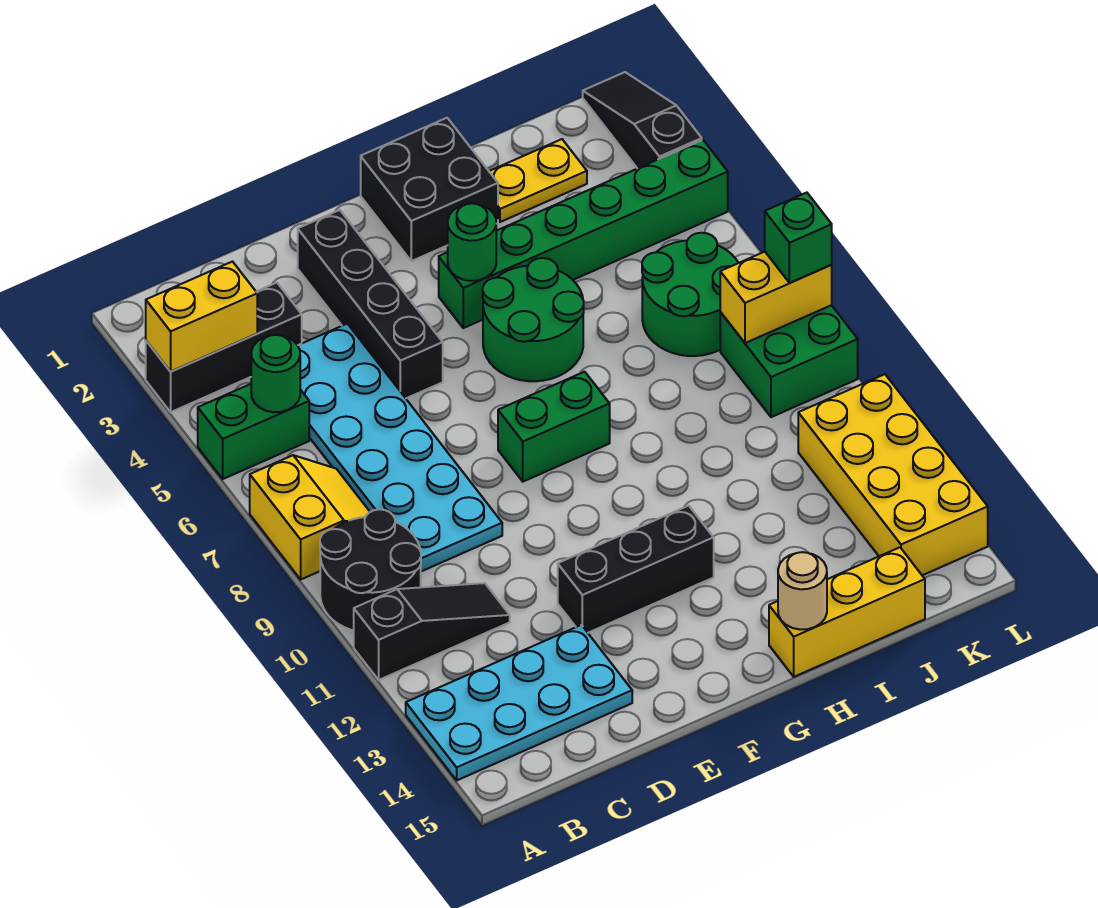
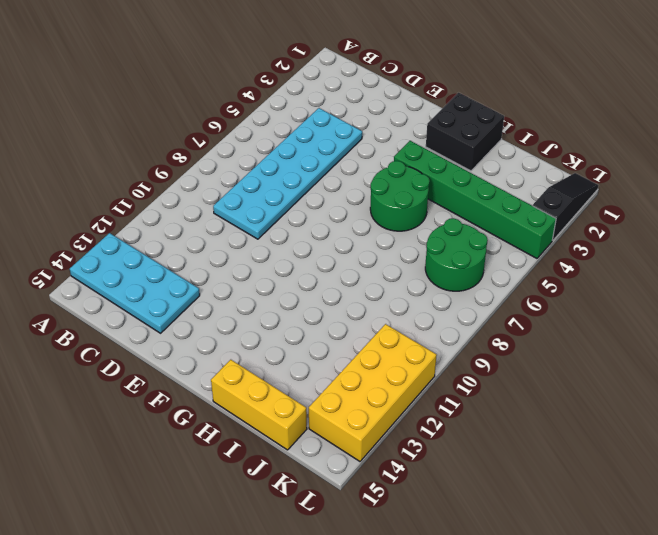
none -> black 1x3 brick [146,283,302,412]
none -> green 1x2 brick [198,384,309,479]
none -> yellow 2x2 slope [250,455,370,579]

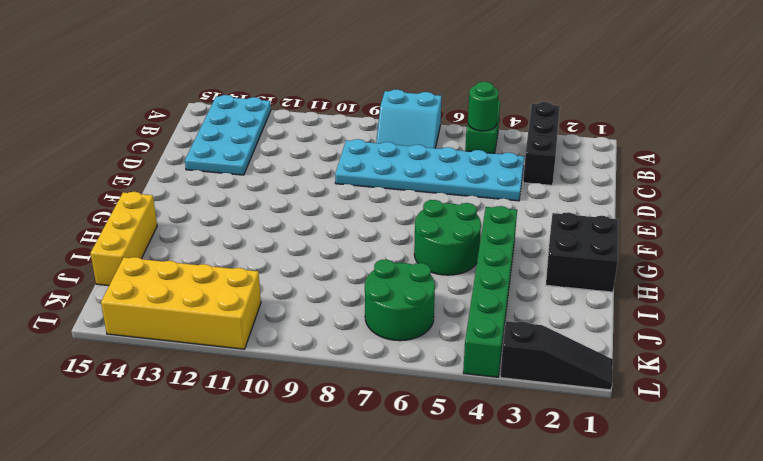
cyan 2x2 slope [376,90,442,148] -> yellow 2x2 slope [250,455,370,579]
none -> black 2x2 round brick [320,509,421,630]
none -> black 1x3 slope [354,583,510,680]
none -> black 1x4 brick [298,210,443,398]

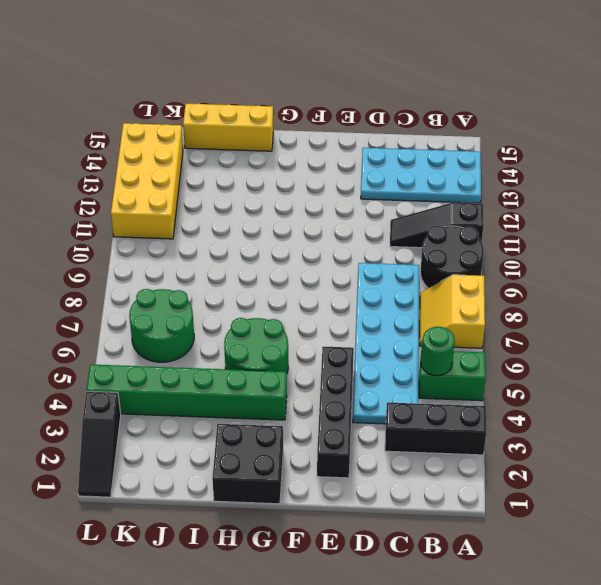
none -> black 1x3 brick [558,506,714,633]
none -> green 1x2 brick [498,372,610,482]
none -> yellow 1x2 plate [489,139,587,222]

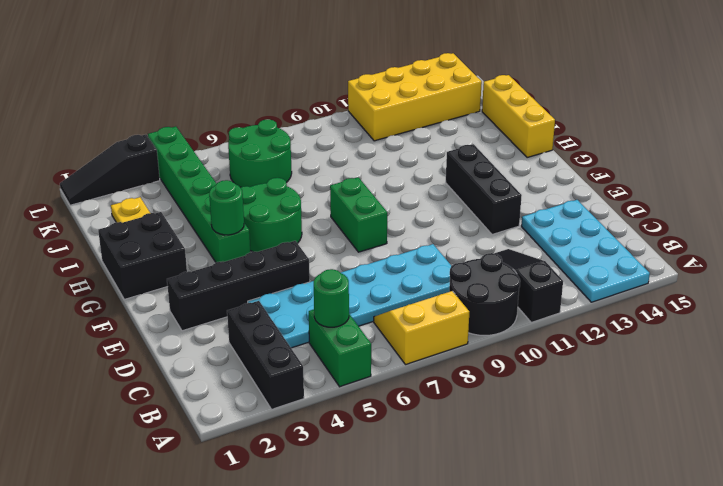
none -> green 2x2 brick [720,305,858,417]
none -> yellow 1x2 brick [146,262,257,372]
none -> tan 1x1 round brick [778,552,827,630]

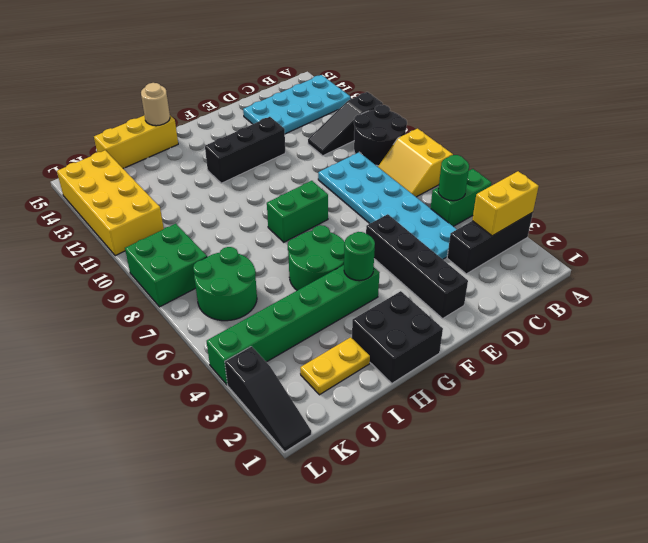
none -> yellow 1x2 brick [720,252,832,343]
none -> green 1x1 brick [765,193,832,283]

